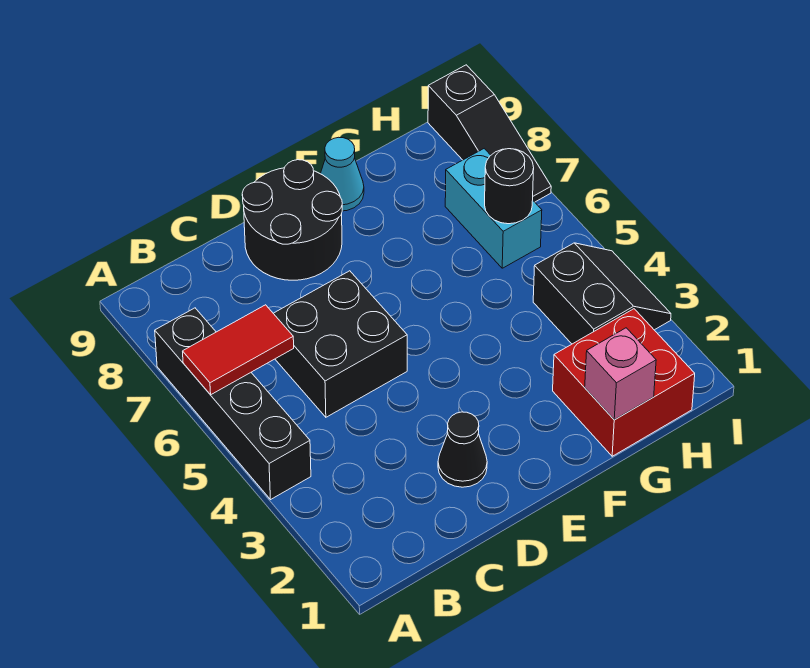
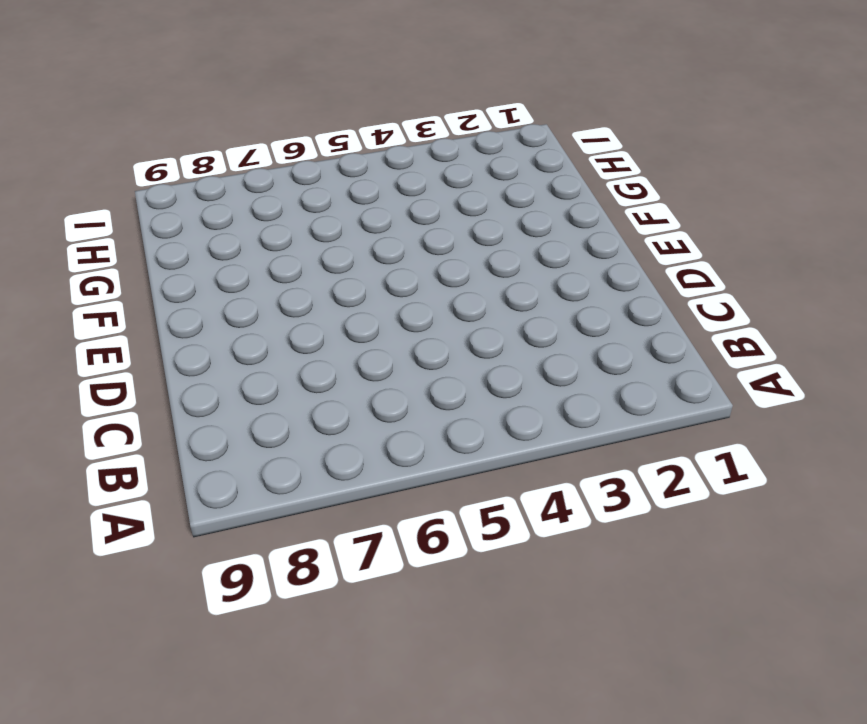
none -> black 1x4 brick [155,308,311,499]
none -> black 2x2 brick [273,271,407,417]
none -> black 1x1 cone [438,412,487,487]

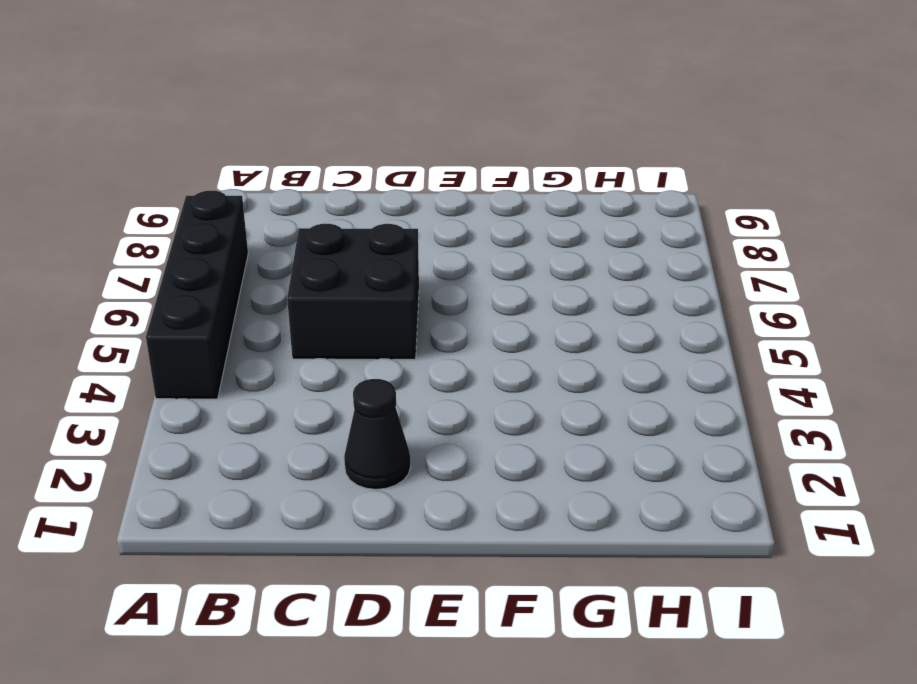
none -> black 2x2 round brick [242,160,342,280]
none -> cyan 1x1 cone [321,137,364,211]
none -> red 2x2 brick [553,309,695,456]

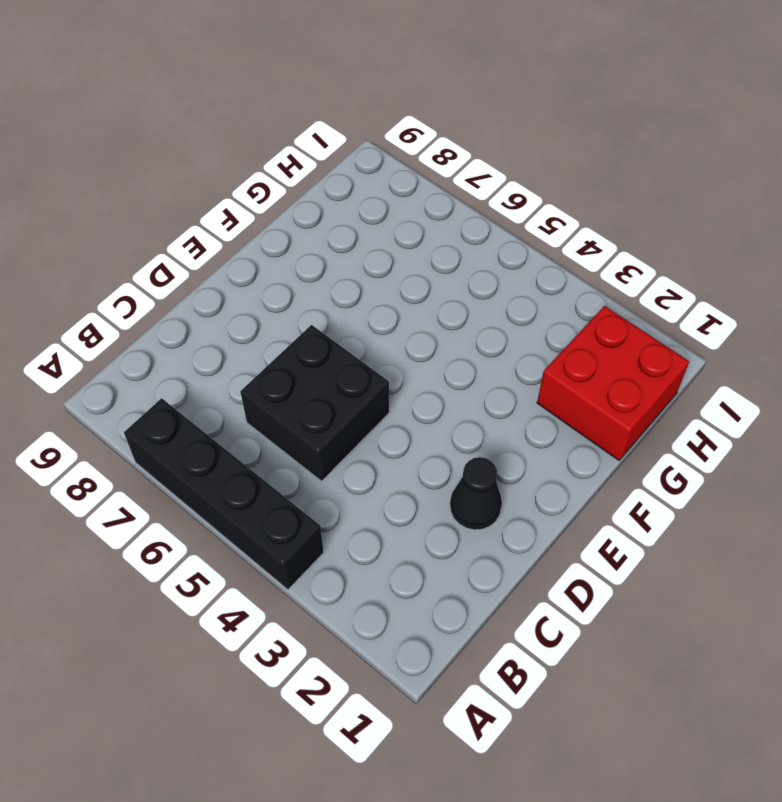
none -> black 2x2 round brick [242,160,342,280]
none -> cyan 1x1 cone [321,137,364,211]
none -> black 2x2 slope [533,243,671,344]

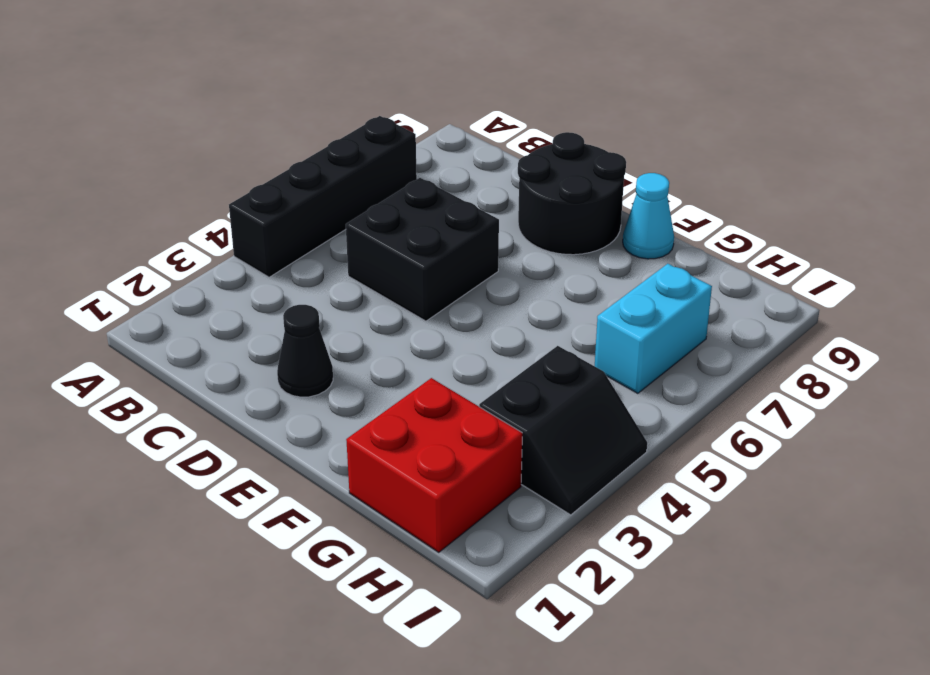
none -> black 1x3 slope [428,65,551,202]
none -> red 1x2 tile [183,305,294,395]
none -> pink 1x1 brick [585,328,656,420]

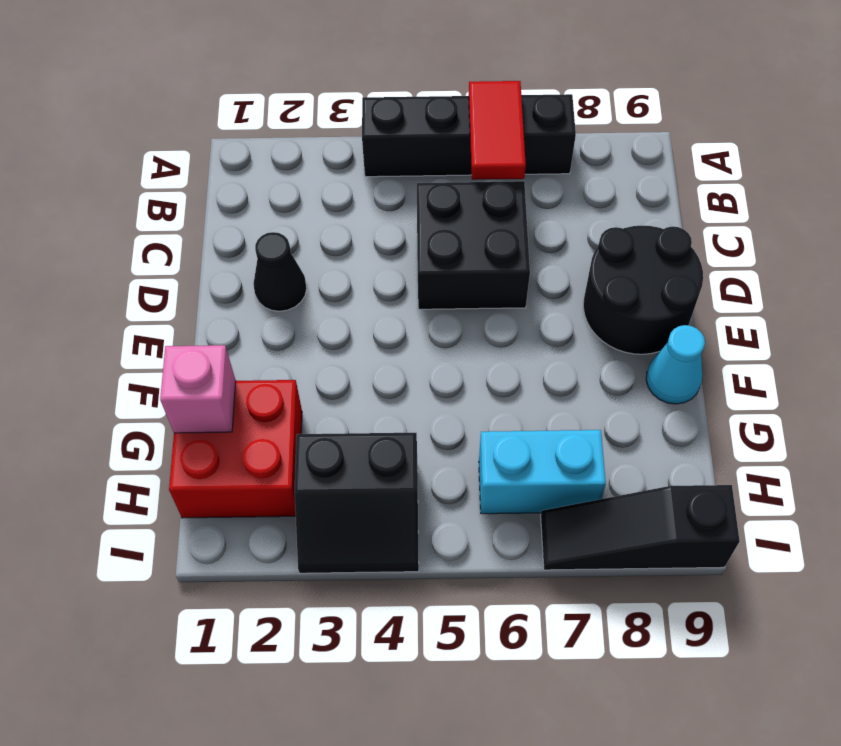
none -> black 1x1 round brick [485,149,534,224]

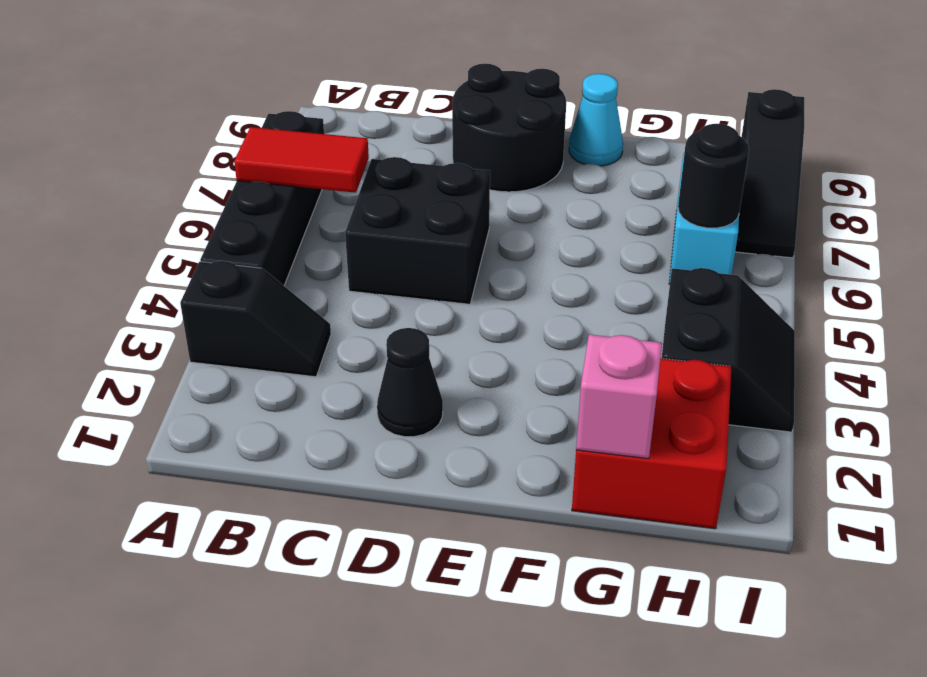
black 1x2 slope [180,261,331,377] -> none

